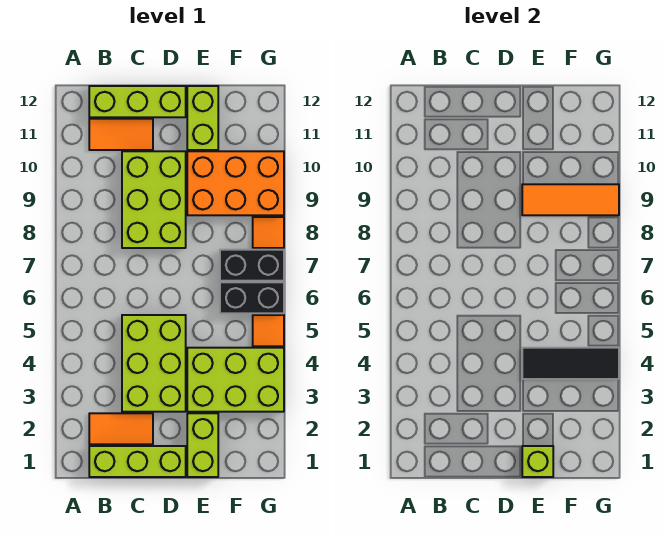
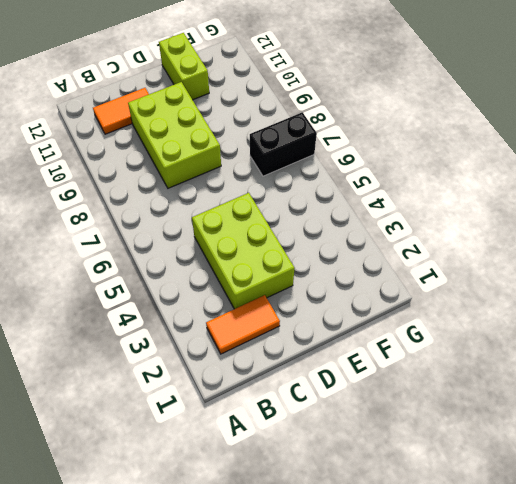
none -> lime 1x3 brick [89,446,186,477]
none -> lime 1x3 brick [89,86,186,117]
none -> lime 1x2 brick [187,413,218,477]

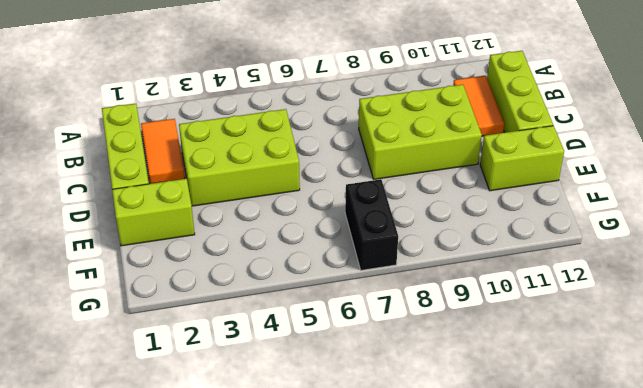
none -> lime 2x3 brick [187,348,284,412]
none -> orange 2x3 brick [187,151,284,215]
none -> black 1x2 brick [220,282,284,313]

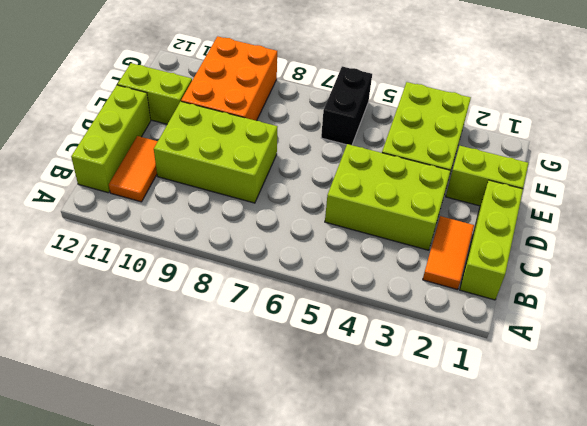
none -> black 1x2 brick [220,250,284,281]
none -> orange 1x1 tile [253,315,284,346]
none -> orange 1x1 tile [253,217,284,248]

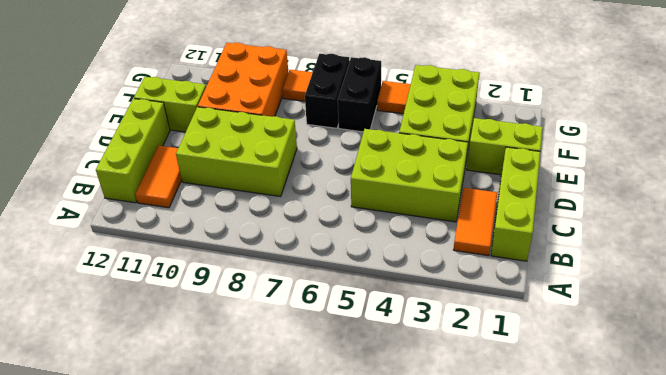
none -> lime 1x1 brick [522,446,553,477]
none -> black 1x3 tile [522,348,619,379]
none -> orange 1x3 tile [522,184,619,215]

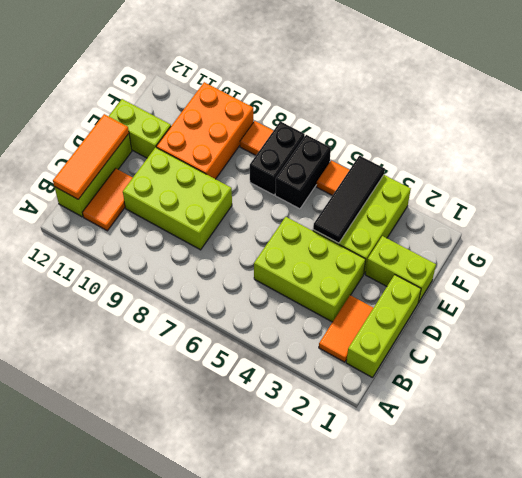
orange 1x3 tile [53,114,129,199] -> orange 1x3 tile moved to [522,184,619,215]
none -> lime 1x1 brick [522,446,553,477]

